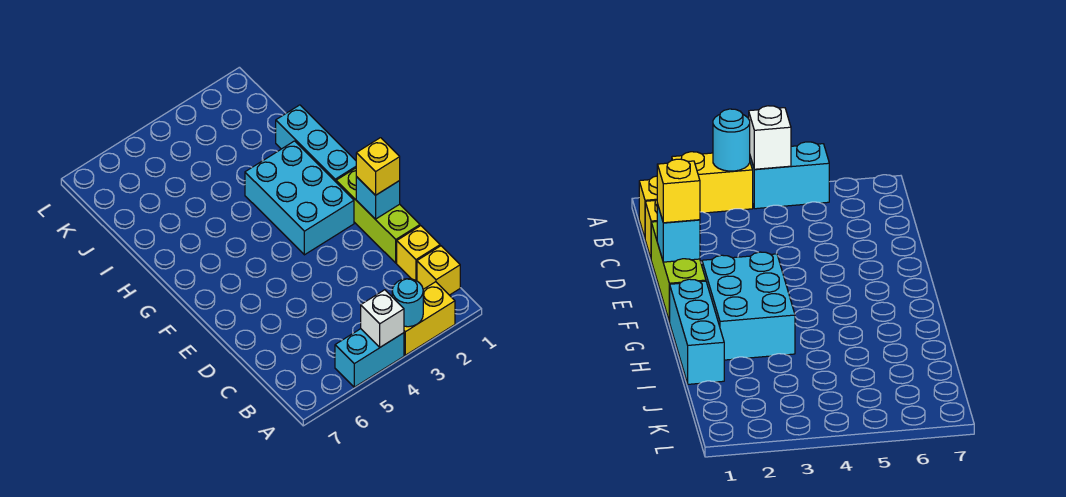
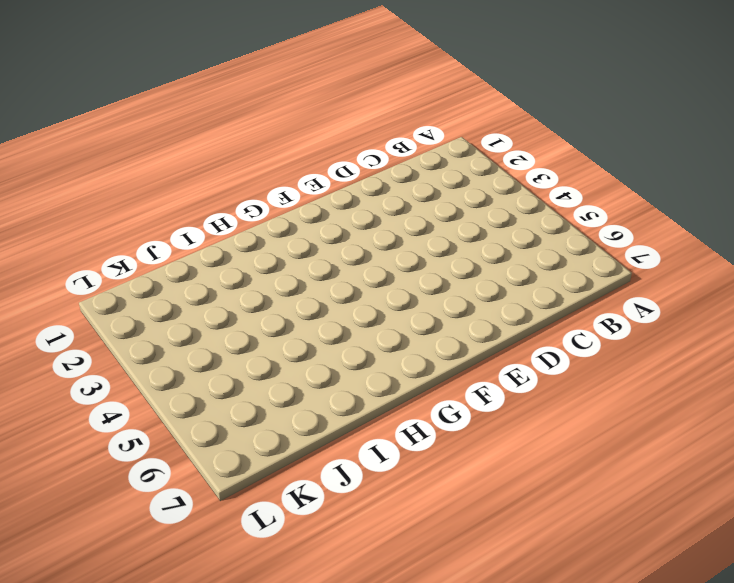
none -> yellow 1x2 brick [404,282,455,355]
none -> cyan 1x2 brick [335,329,404,387]

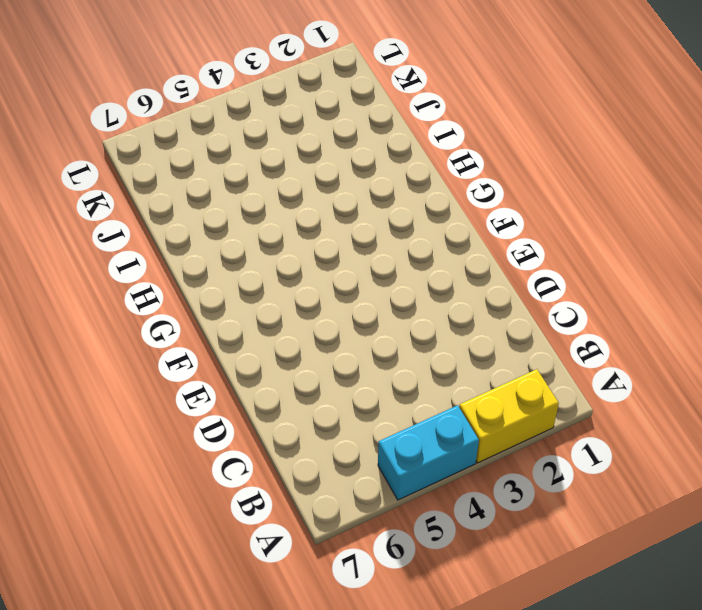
none -> yellow 1x1 brick [417,246,460,295]
none -> yellow 1x1 brick [397,226,440,281]

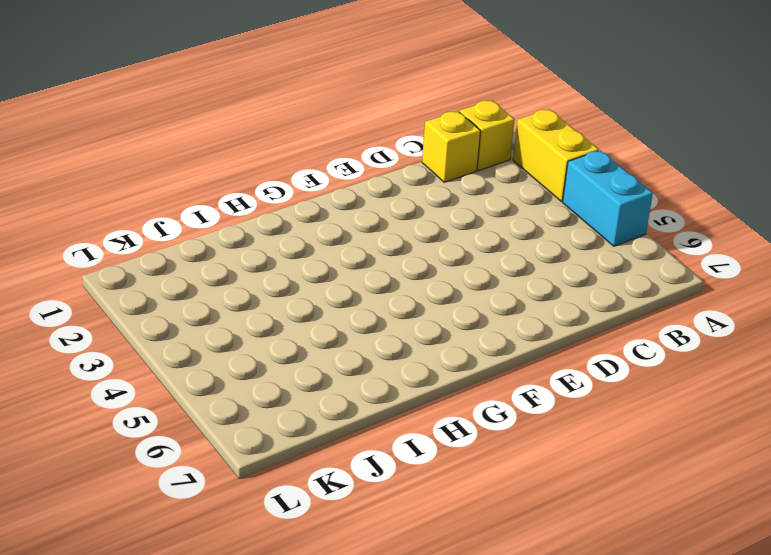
none -> lime 1x3 brick [336,168,420,263]
none -> cyan 2x3 brick [245,141,354,255]

